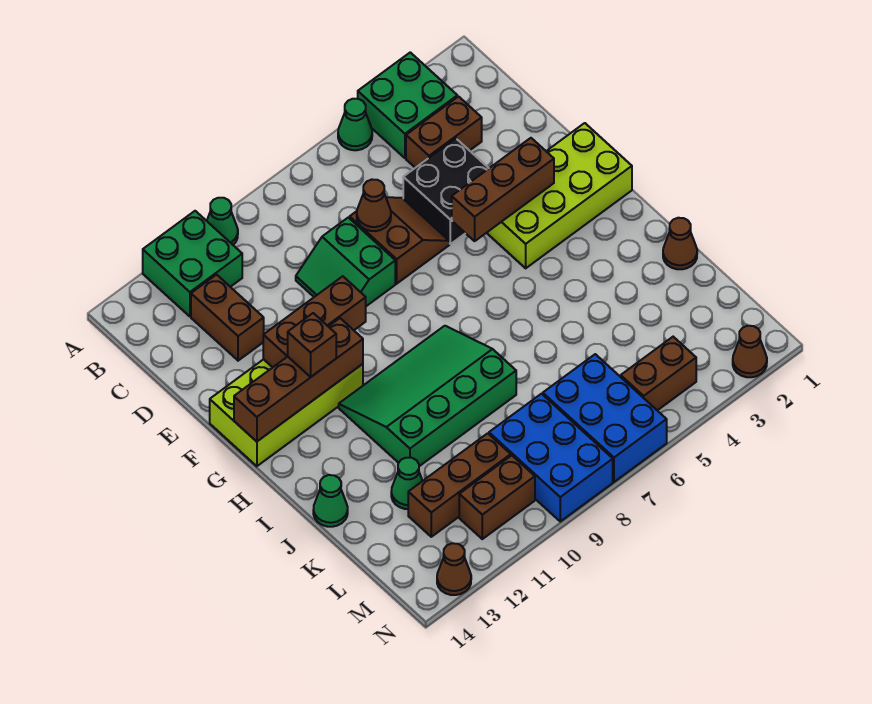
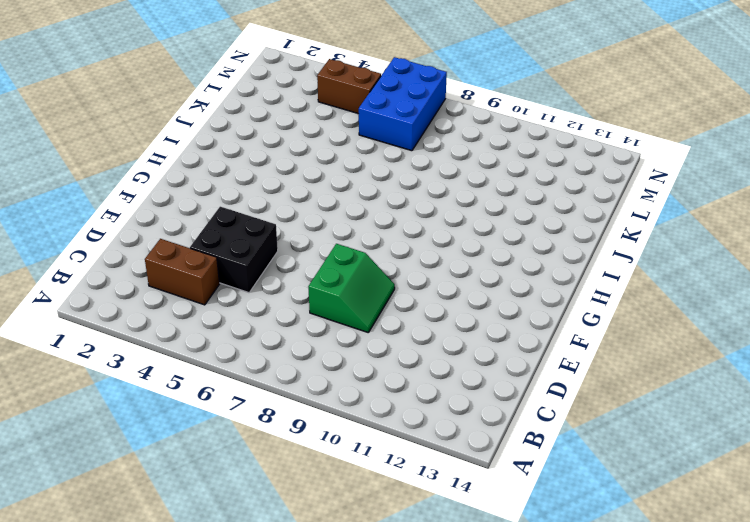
none -> green 2x2 brick [358,52,457,158]
none -> green 1x1 cone [338,99,372,150]
none -> green 1x1 cone [207,198,238,245]

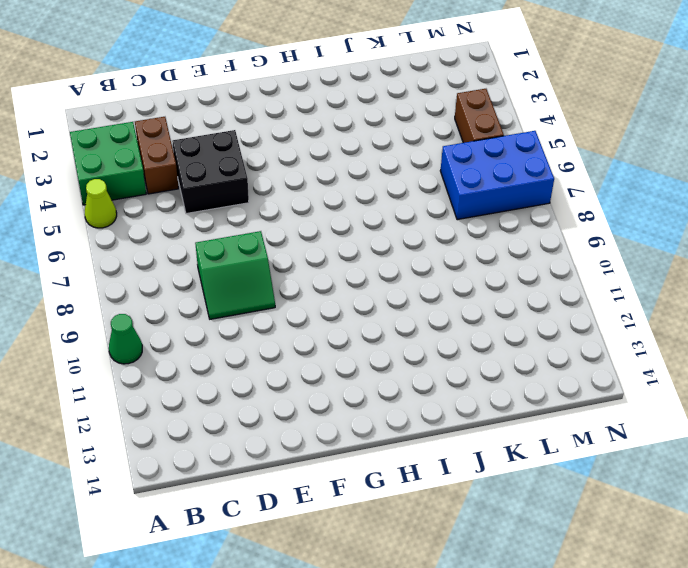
lime 1x1 cone [85,179,117,228] -> green 1x1 cone [338,99,372,150]
none -> green 2x2 brick [143,211,242,316]
none -> brown 1x2 brick [191,275,264,361]
none -> brown 2x2 slope [350,197,449,284]

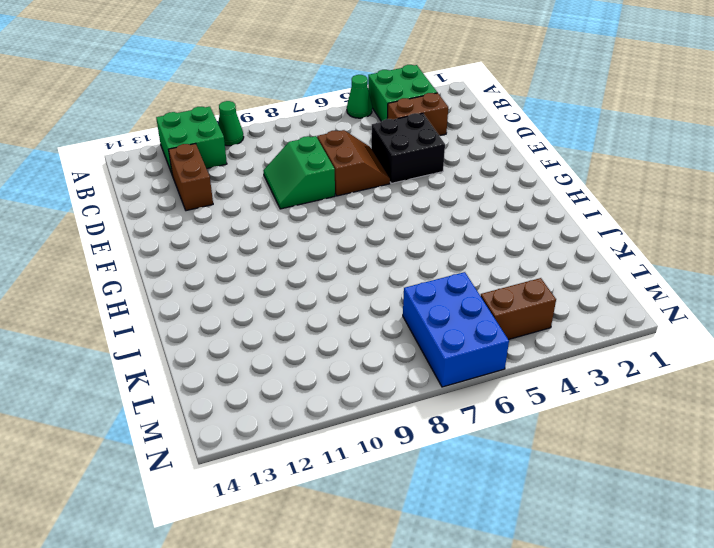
none -> lime 2x4 brick [487,123,632,268]
none -> lime 2x4 brick [210,359,363,466]
none -> green 3x4 slope [339,326,516,466]

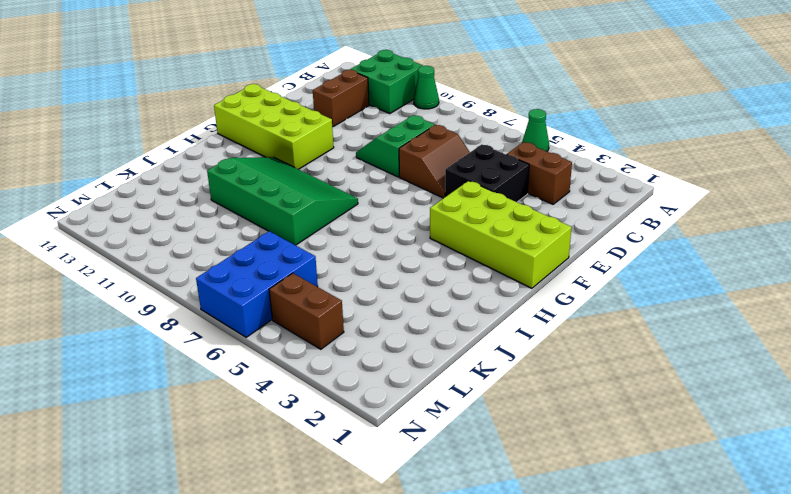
none -> green 2x2 brick [358,52,457,158]
none -> brown 1x1 cone [663,218,697,269]
none -> green 1x1 cone [313,475,348,527]

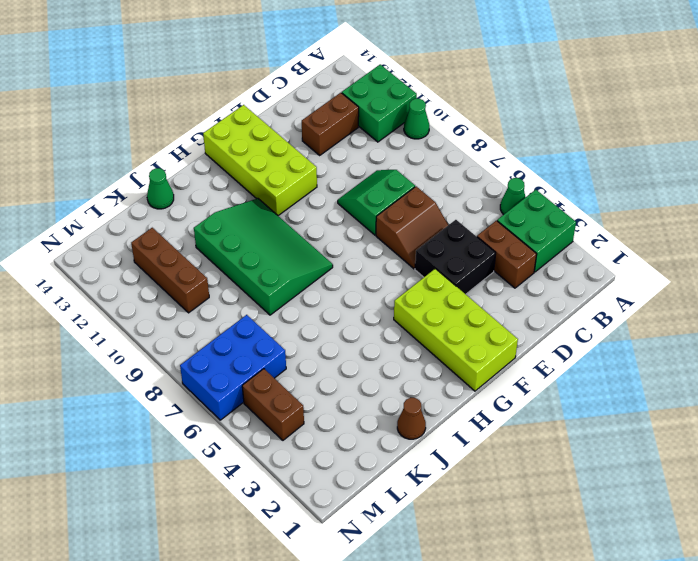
none -> green 1x1 cone [391,458,422,509]
none -> blue 2x3 brick [489,394,613,521]
none -> brown 1x2 brick [459,455,535,539]

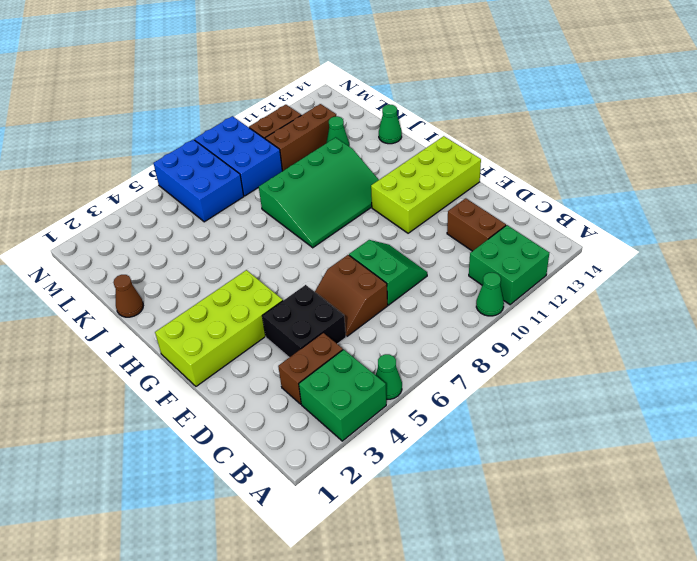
none -> brown 1x2 brick [621,337,696,410]
none -> brown 1x1 cone [733,326,767,377]
none -> brown 1x1 cone [437,543,471,595]

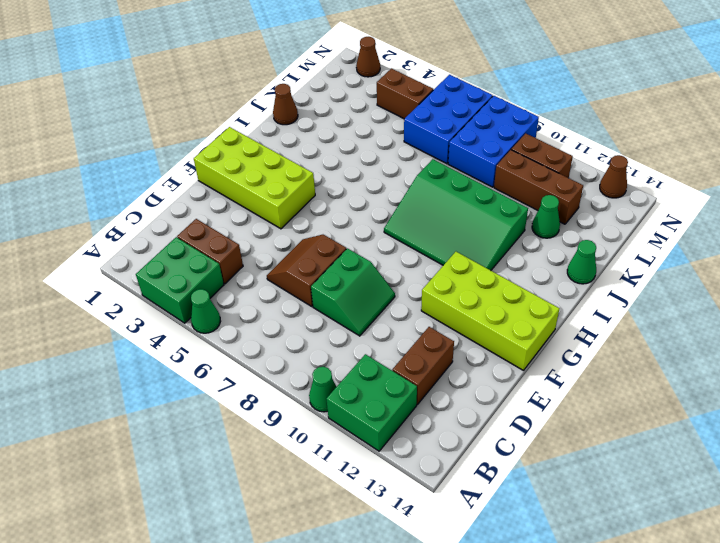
none -> black 2x2 brick [403,138,489,244]
none -> brown 1x1 cone [357,180,391,231]
none -> brown 1x3 brick [452,138,554,241]

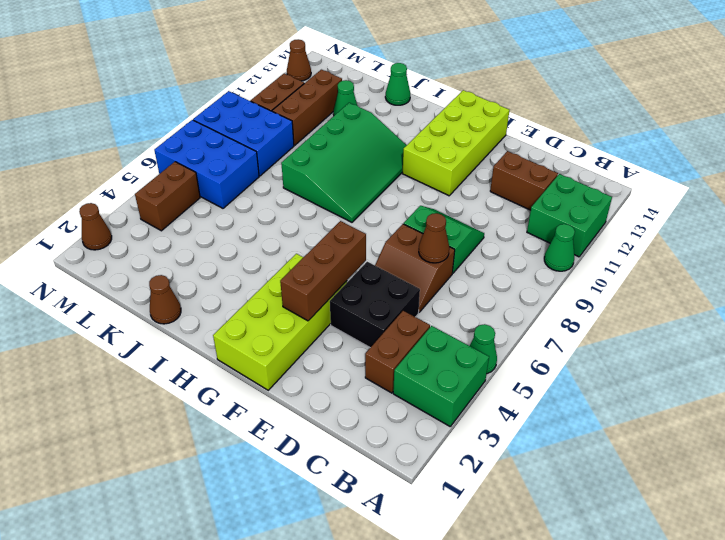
none -> brown 1x3 brick [263,276,366,367]
none -> brown 1x4 brick [234,318,363,441]
none -> brown 1x1 brick [288,313,336,377]

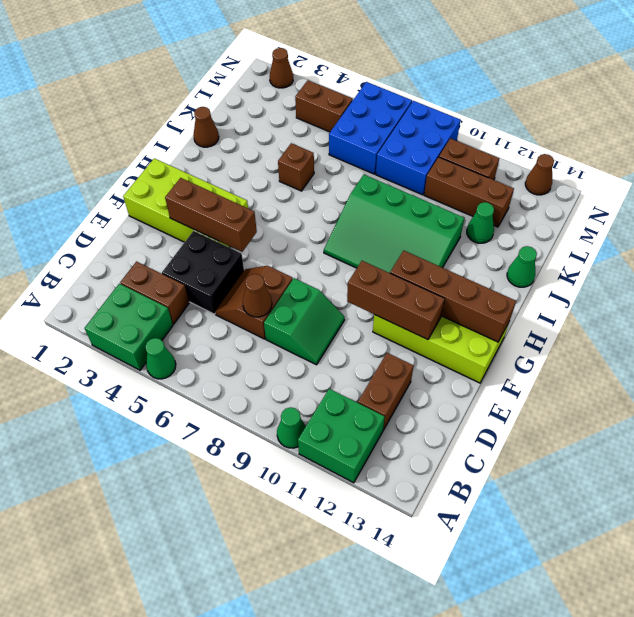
brown 1x1 brick [278,143,314,191] -> brown 1x1 brick moved to [288,313,336,377]

